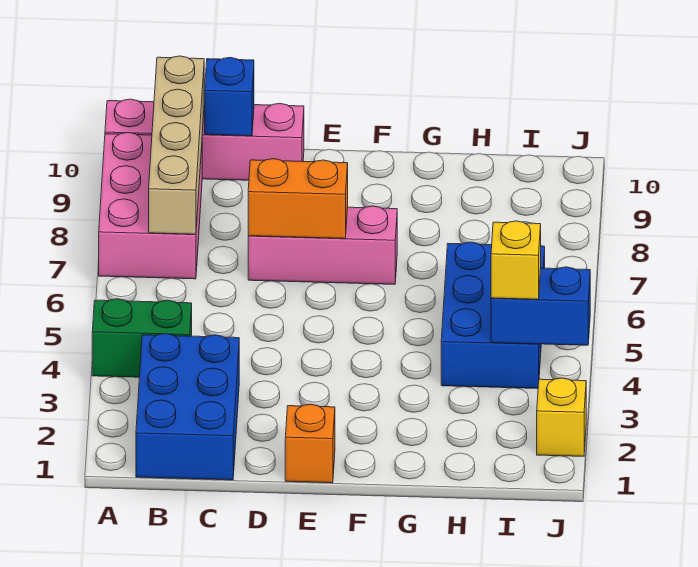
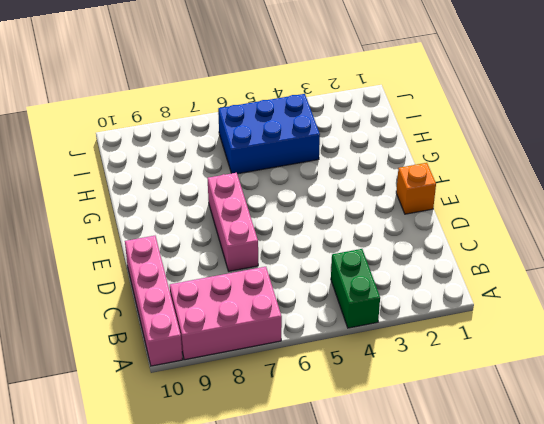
none -> blue 2x3 brick [136,334,239,480]
none -> yellow 1x1 brick [537,378,586,456]
none -> tan 1x4 brick [149,56,204,234]

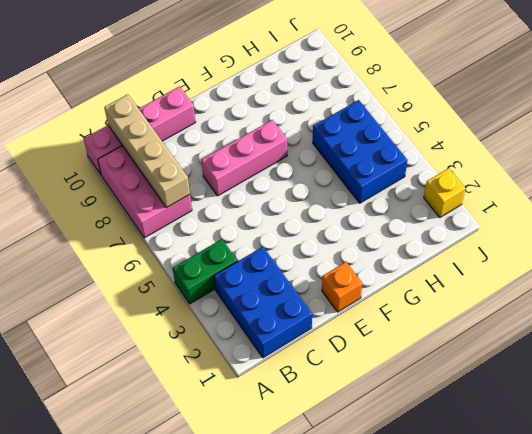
none -> blue 1x1 brick [204,58,254,136]
none -> orange 1x2 brick [248,159,348,239]
none -> blue 1x2 brick [491,267,590,345]

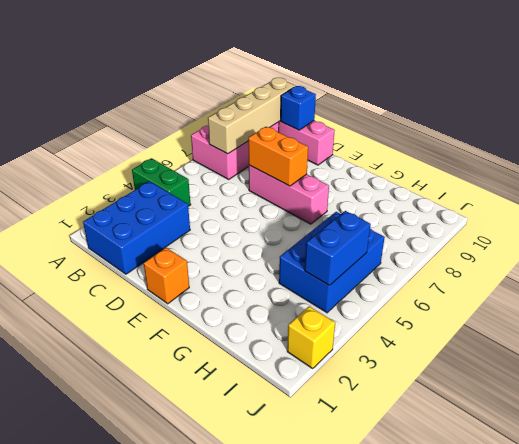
blue 1x2 brick [305,211,371,286] -> blue 1x2 brick turned to [491,267,590,345]
none -> yellow 1x1 brick [491,221,541,299]

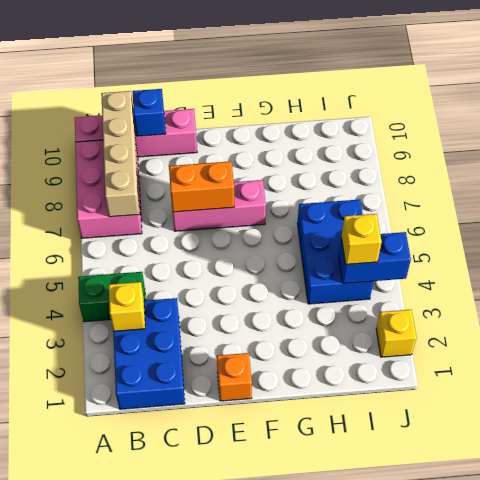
yellow 1x1 brick [109,282,145,331] -> none

